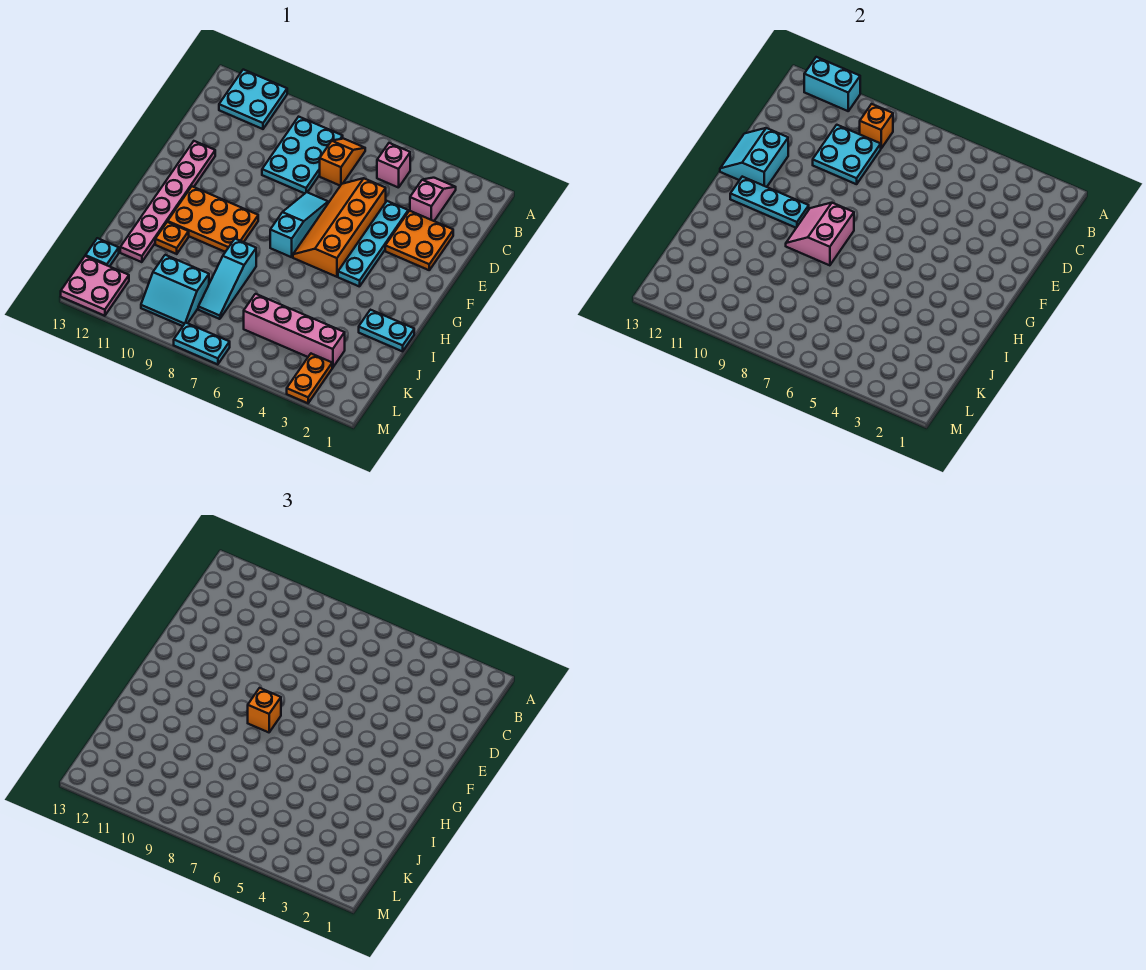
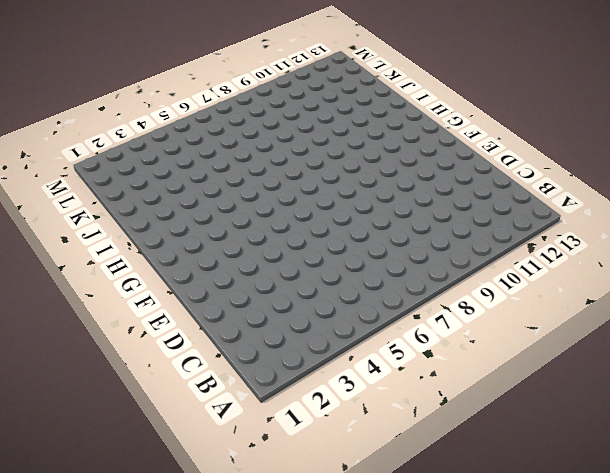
none -> cyan 2x2 plate [219,70,287,129]
none -> pink 1x2 slope [410,178,456,221]
none -> pink 1x1 brick [377,143,410,188]

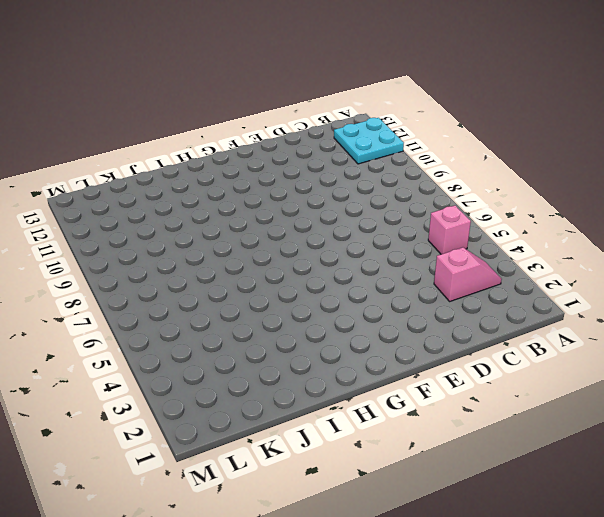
none -> orange 1x2 slope [320,139,365,186]
none -> cyan 2x3 plate [262,117,343,193]
none -> orange 2x2 plate [385,211,453,270]

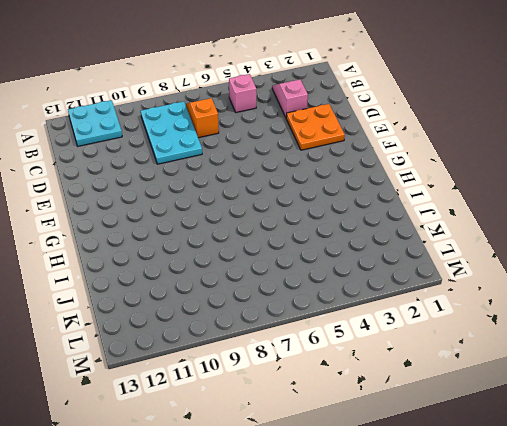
none -> cyan 1x4 plate [338,201,408,287]
none -> orange 2x4 slope [293,178,386,277]
none -> cyan 1x3 slope [270,192,328,257]

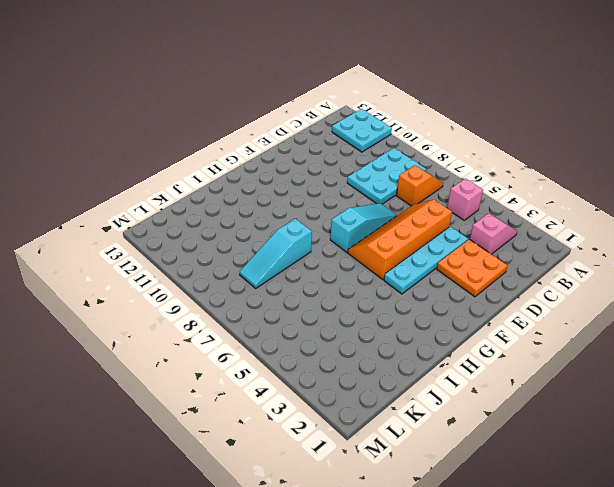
none -> pink 1x6 plate [120,141,215,262]
none -> orange 2x3 plate [168,187,258,252]
none -> cyan 1x2 plate [359,310,414,351]

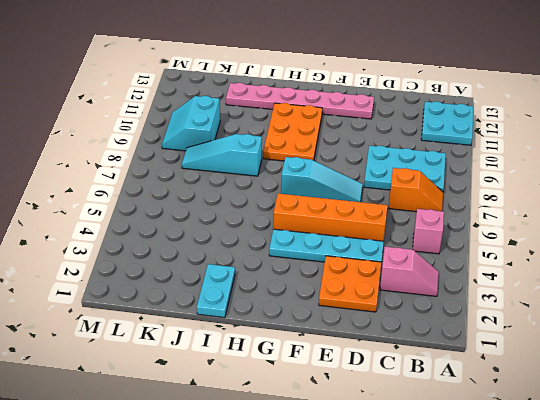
none -> orange 1x1 plate [155,222,189,254]
none -> pink 1x4 brick [244,294,345,368]
none -> cyan 1x1 plate [85,238,119,267]

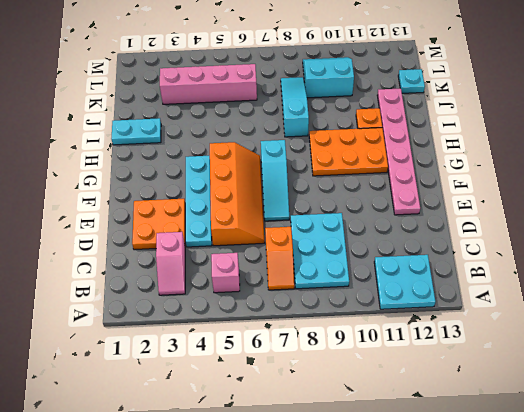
none -> orange 1x2 plate [287,354,332,403]
none -> pink 2x2 plate [61,256,129,316]
none -> cyan 1x2 plate [174,323,230,364]

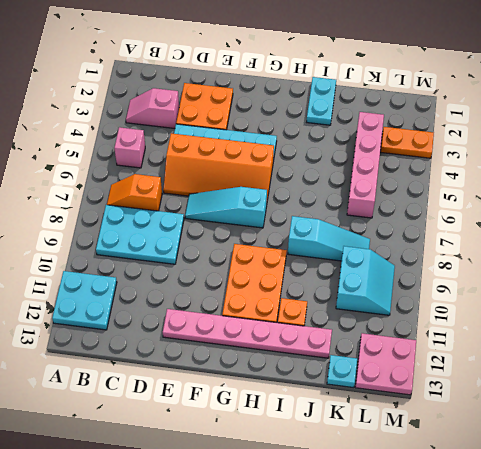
none -> cyan 1x2 plate [174,323,230,364]
none -> cyan 1x2 brick [804,57,860,111]
none -> orange 1x1 brick [860,104,893,148]

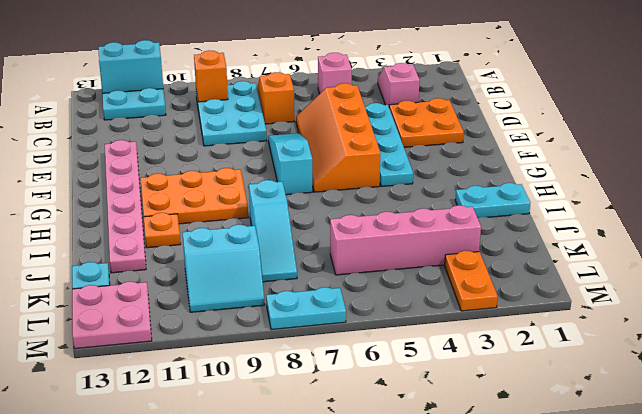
none -> cyan 2x2 plate [813,125,881,184]
none -> cyan 2x2 slope [720,128,788,187]
none -> pink 2x2 slope [786,203,854,265]

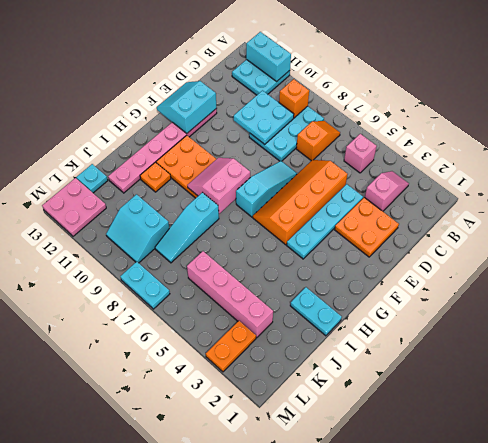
none -> cyan 1x3 plate [730,177,809,228]
none -> orange 1x1 brick [248,688,281,732]

